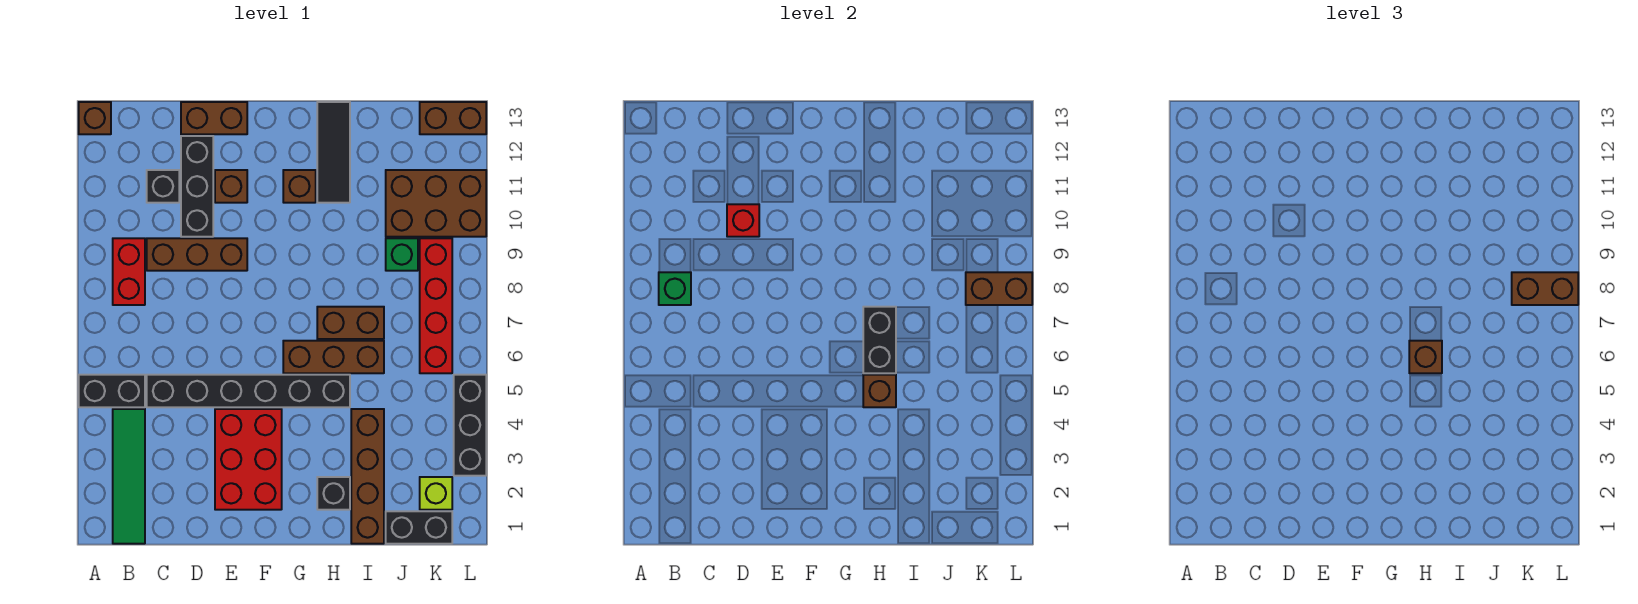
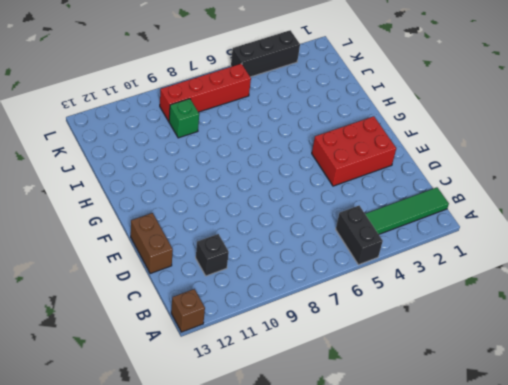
none -> red 1x2 brick [113,238,145,305]
none -> black 1x6 brick [147,375,350,407]
none -> brown 1x3 brick [147,238,247,271]
none -> black 1x3 brick [181,136,213,237]

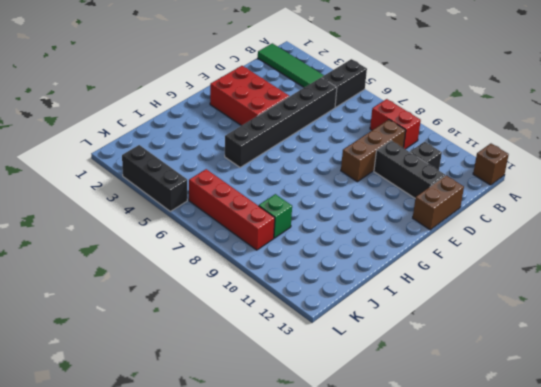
none -> brown 1x1 brick [215,170,247,203]
none -> brown 1x3 brick [283,341,384,373]
none -> brown 1x1 brick [283,170,316,203]
none -> black 1x1 brick [317,477,350,510]

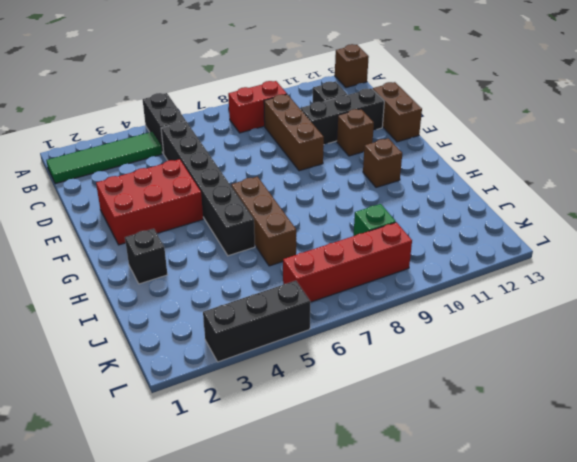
none -> brown 1x2 brick [317,307,384,339]
none -> black 1x3 tile [317,102,350,203]
none -> brown 1x4 brick [351,409,384,544]
none -> black 1x2 brick [386,511,452,544]

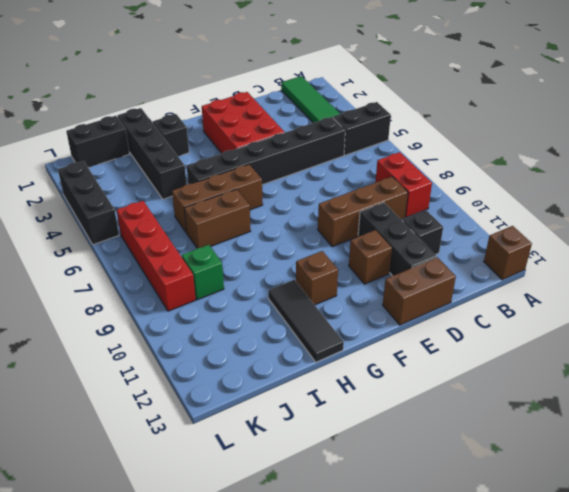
black 1x4 brick [118,108,186,199] -> brown 1x4 brick [351,409,384,544]
none -> brown 2x3 brick [386,170,486,237]
none -> lime 1x1 brick [420,477,452,510]
none -> brown 1x2 brick [420,102,486,134]
none -> green 1x1 brick [659,272,691,305]

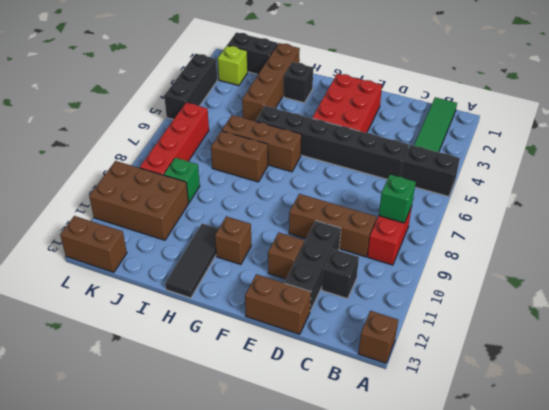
none -> red 1x1 brick [727,204,759,237]
none -> brown 1x1 brick [863,375,896,407]
none -> black 1x2 brick [863,307,896,373]
none -> brown 1x2 brick [966,272,1032,305]

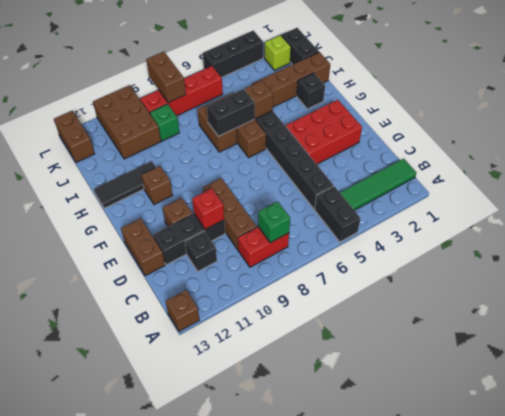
none -> brown 1x1 brick [1409,341,1442,373]
none -> brown 1x2 brick [1512,272,1578,305]

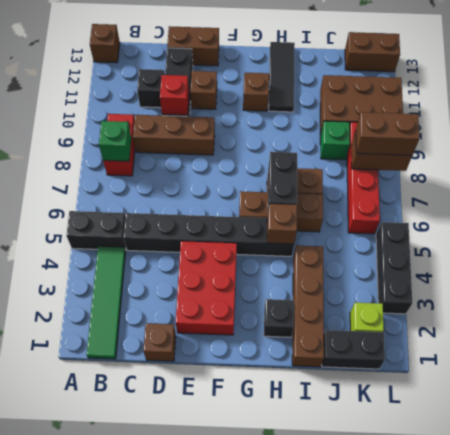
brown 1x1 brick [143,323,176,361] -> brown 1x1 brick moved to [1409,341,1442,373]

